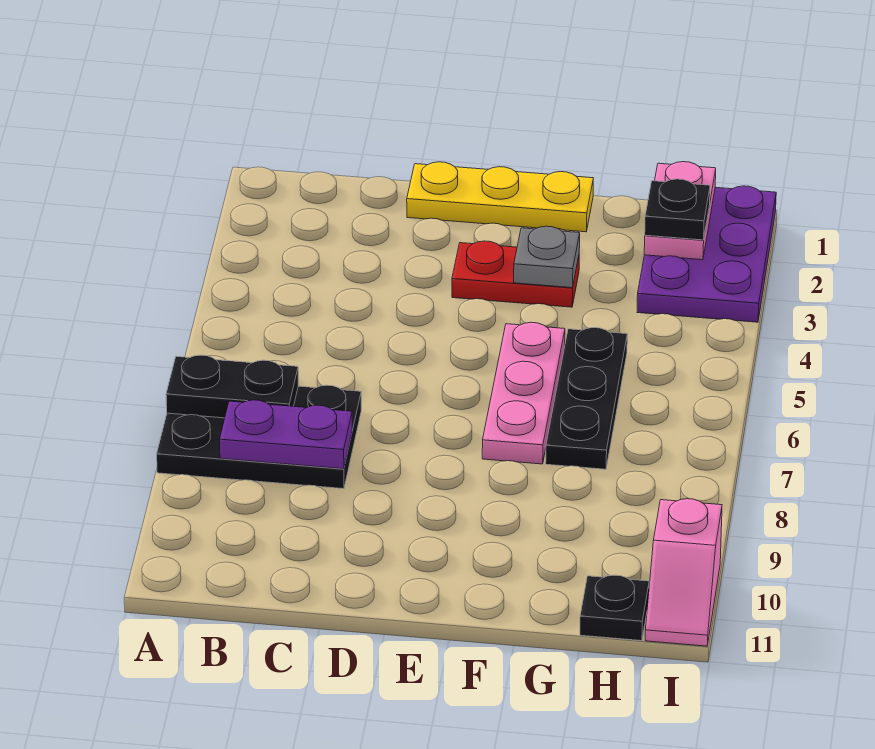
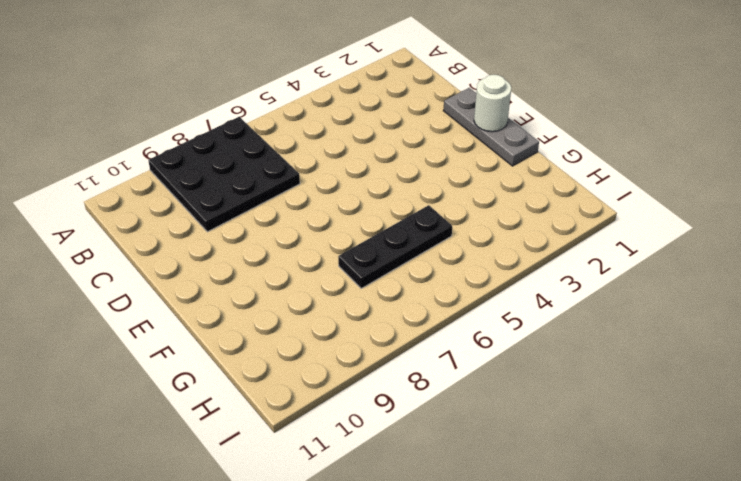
black 3x3 plate [148,117,300,232] -> black 2x3 plate [157,385,361,489]
grey 1x3 plate [443,88,539,166] -> yellow 1x3 plate [407,162,593,232]
white 1x1 round brick [474,75,511,132] -> none
none -> red 1x2 plate [452,241,579,307]
none -> pink 1x3 plate [482,322,565,464]
none -> purple 2x3 plate [637,186,776,322]

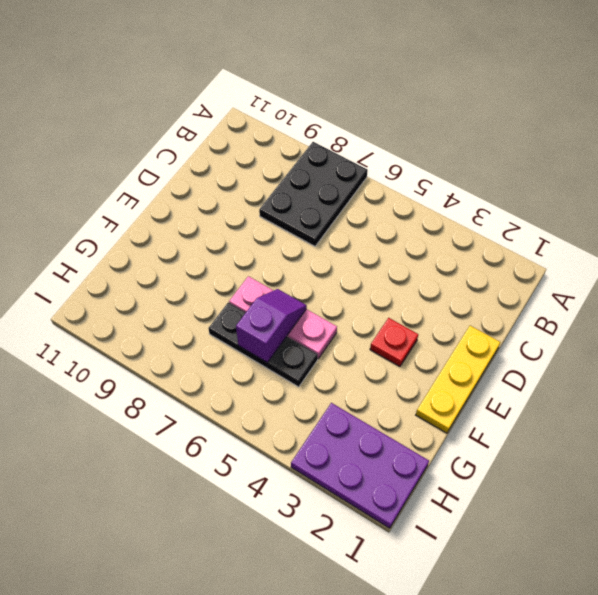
red 1x1 plate [370,318,418,367] -> red 1x2 plate [452,241,579,307]
purple 1x2 slope [236,289,307,363] -> none
none -> black 1x1 plate [580,575,649,641]
none -> pink 1x2 slope [645,499,722,646]
none -> black 1x2 plate [166,355,298,418]

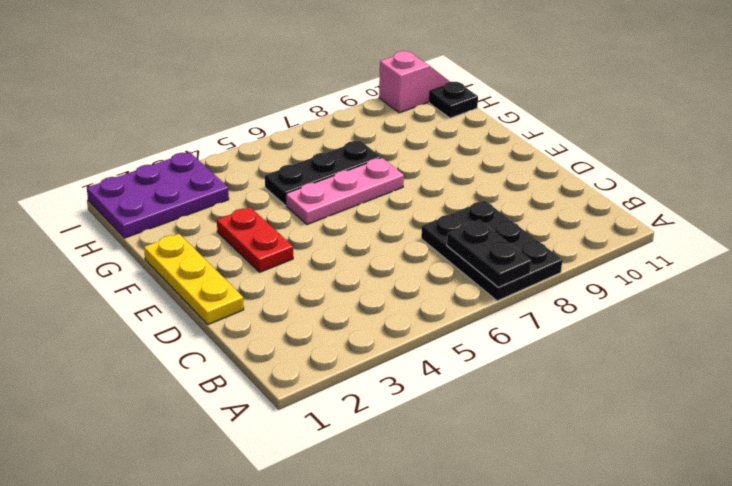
none -> purple 1x2 plate [219,400,352,469]
none -> grey 1x1 plate [514,226,580,288]
none -> pink 1x2 plate [644,162,716,260]

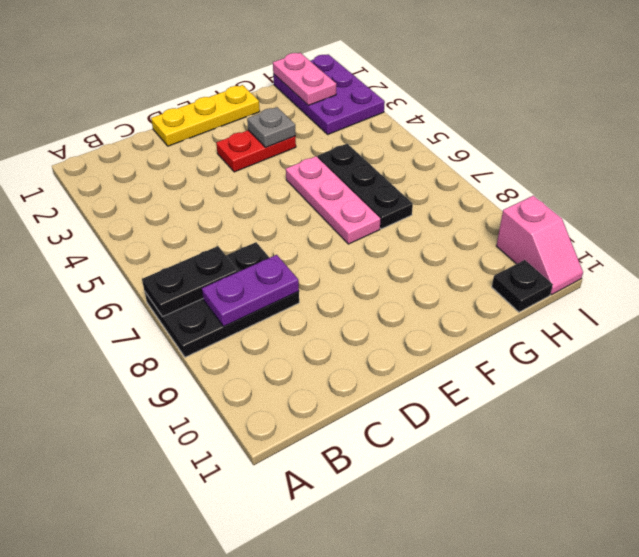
none -> black 1x1 plate [645,179,710,240]

